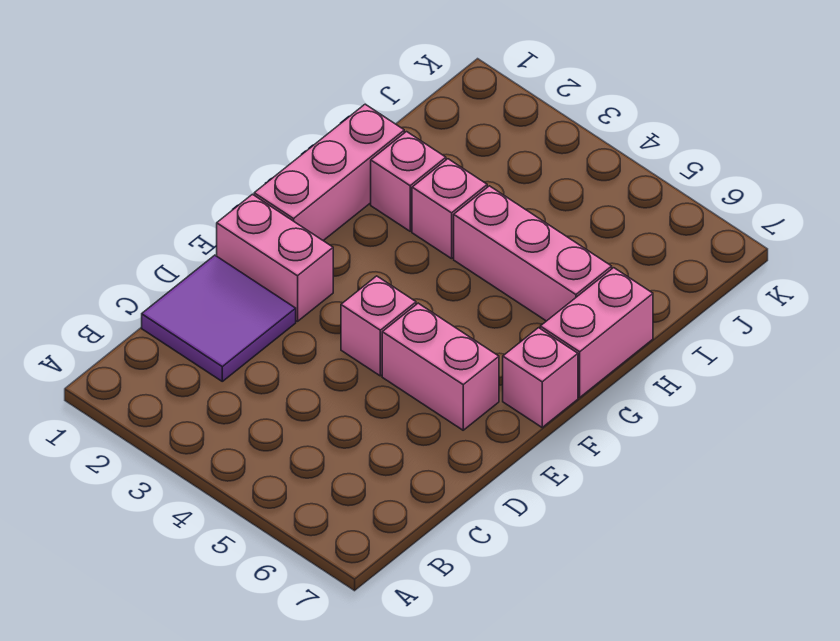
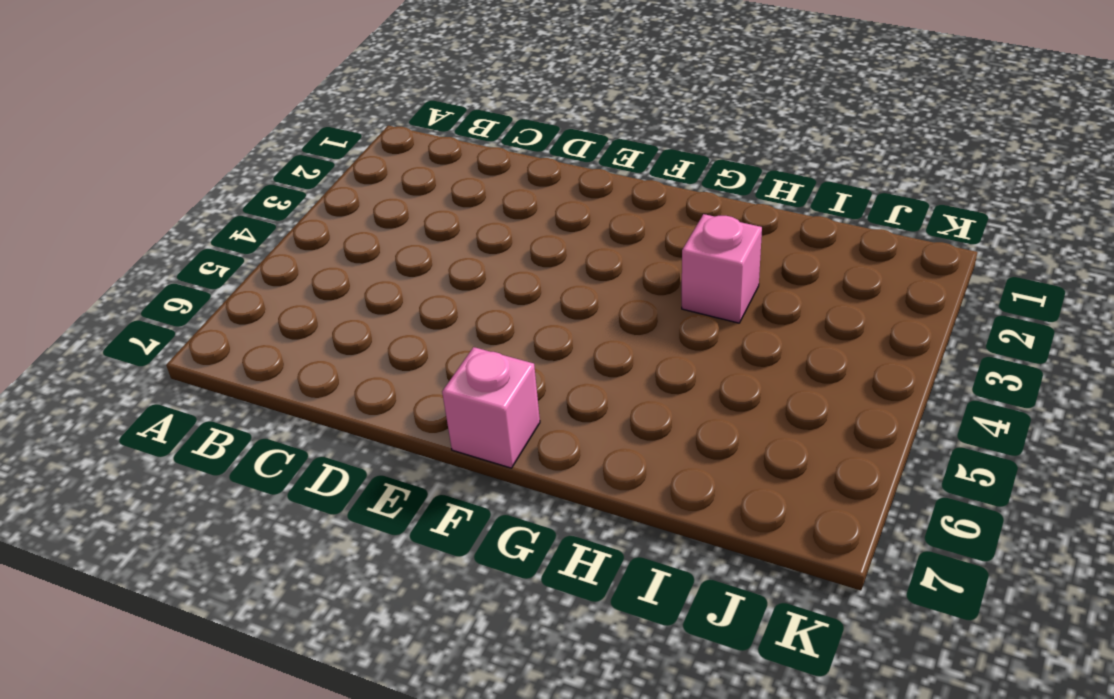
none -> purple 2x2 tile [142,255,296,381]
none -> pink 1x2 brick [217,194,333,321]

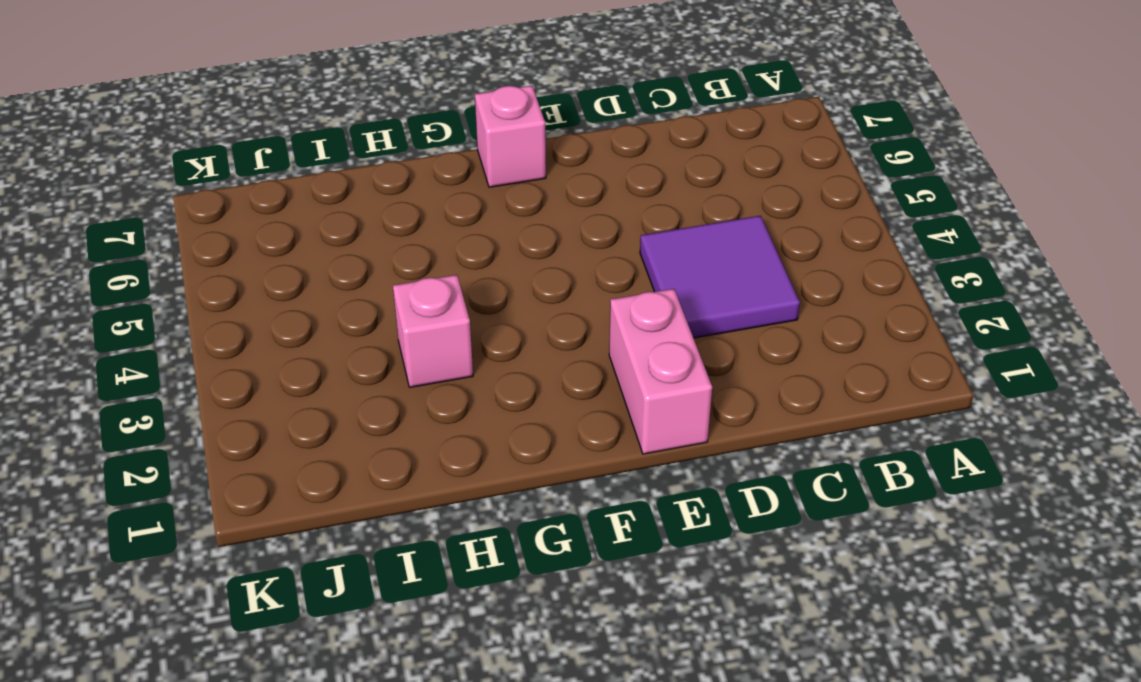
purple 2x2 tile [640,216,800,338] -> purple 2x2 tile moved to [142,255,296,381]
none -> pink 1x1 brick [341,276,416,376]
none -> pink 1x2 brick [382,303,499,430]

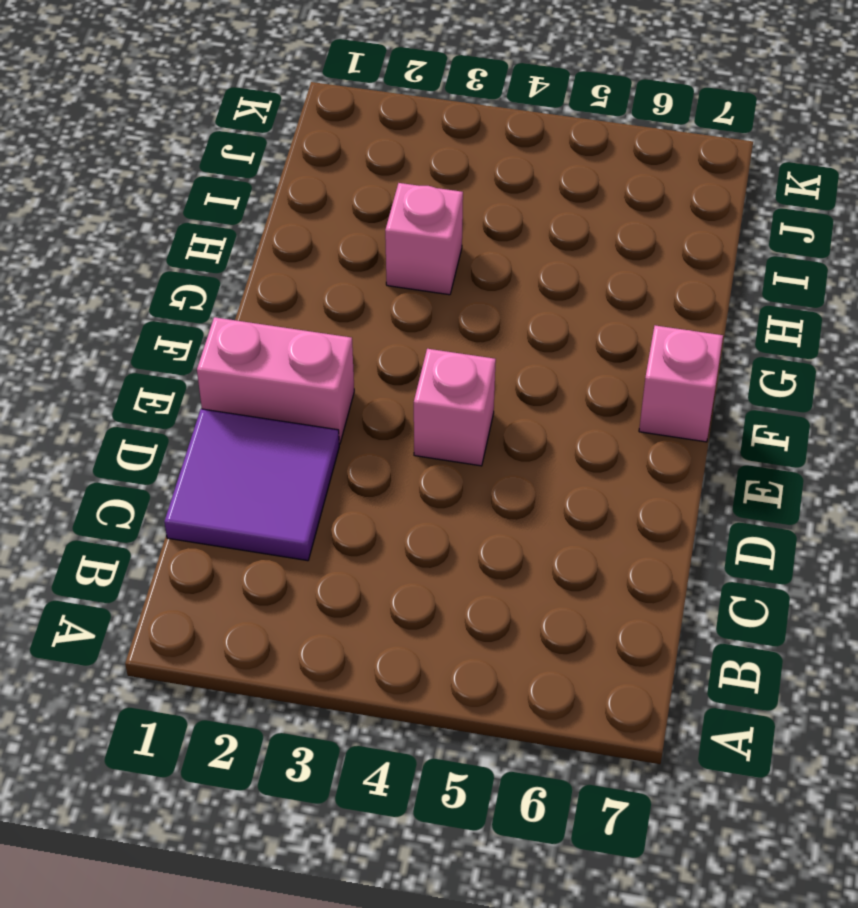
none -> pink 1x2 brick [382,303,499,430]
none -> pink 1x3 brick [254,104,404,241]

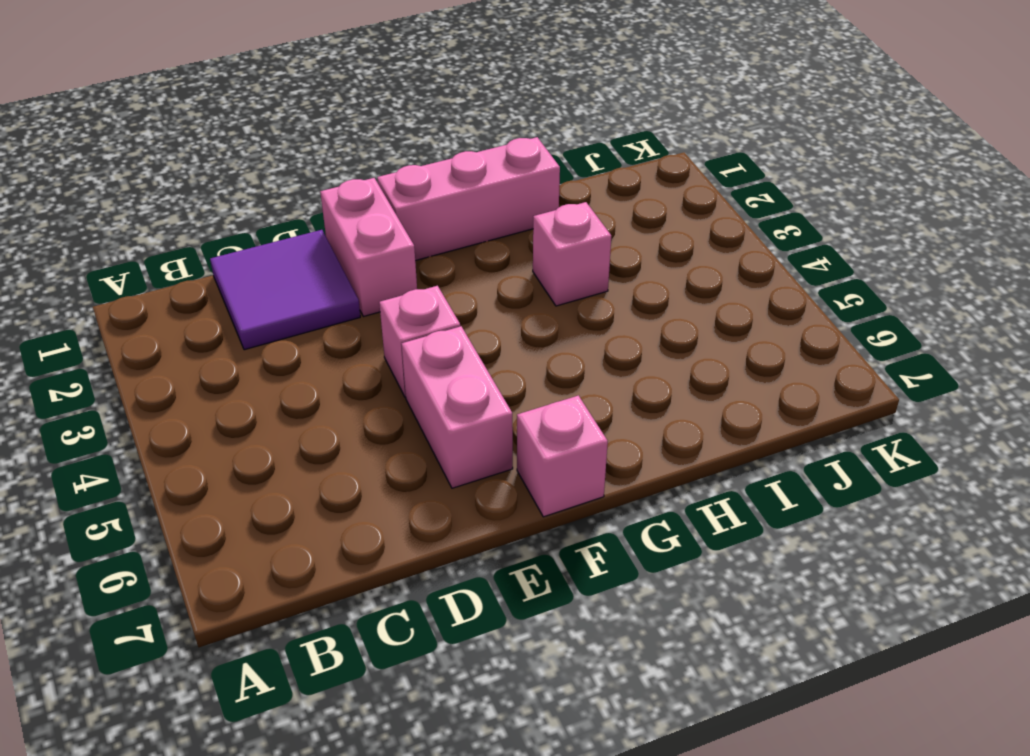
none -> pink 1x2 brick [540,268,653,397]
none -> pink 1x1 brick [371,132,446,231]

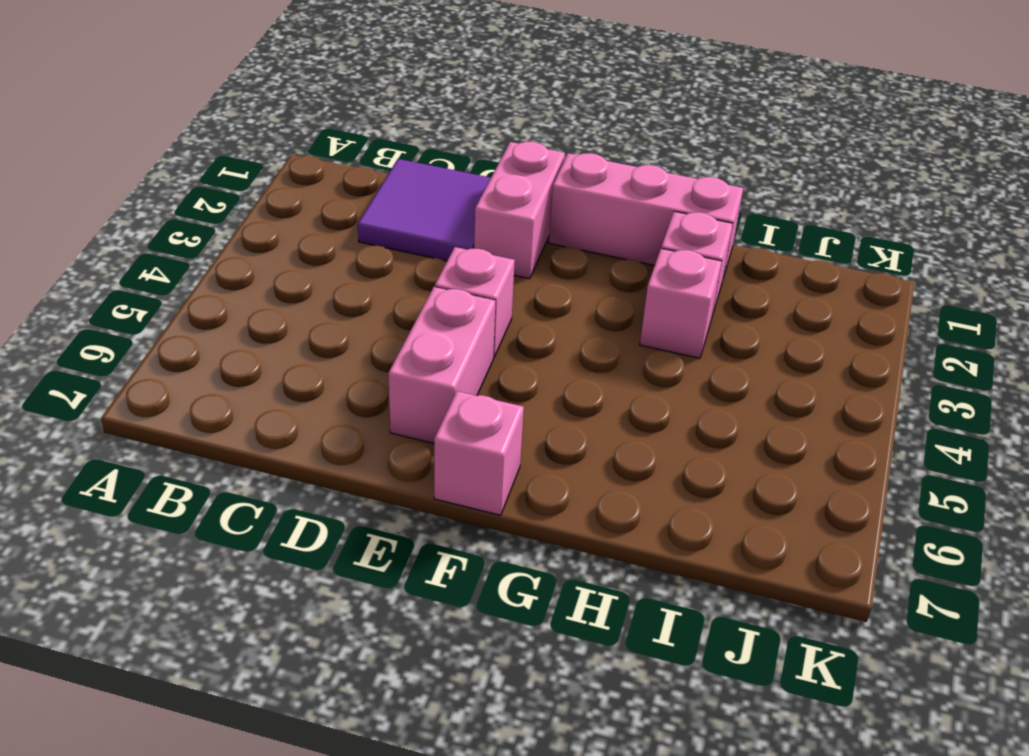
none -> pink 1x2 brick [540,268,653,397]
none -> pink 1x3 brick [454,186,612,321]

